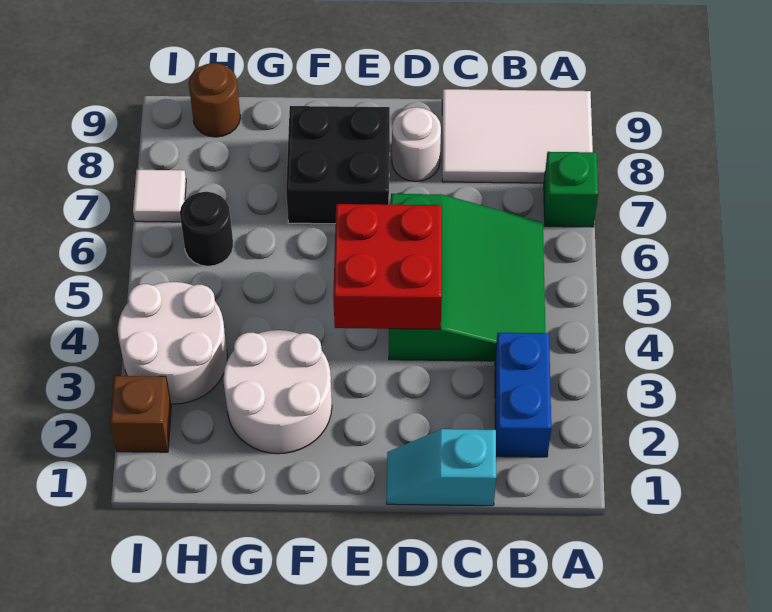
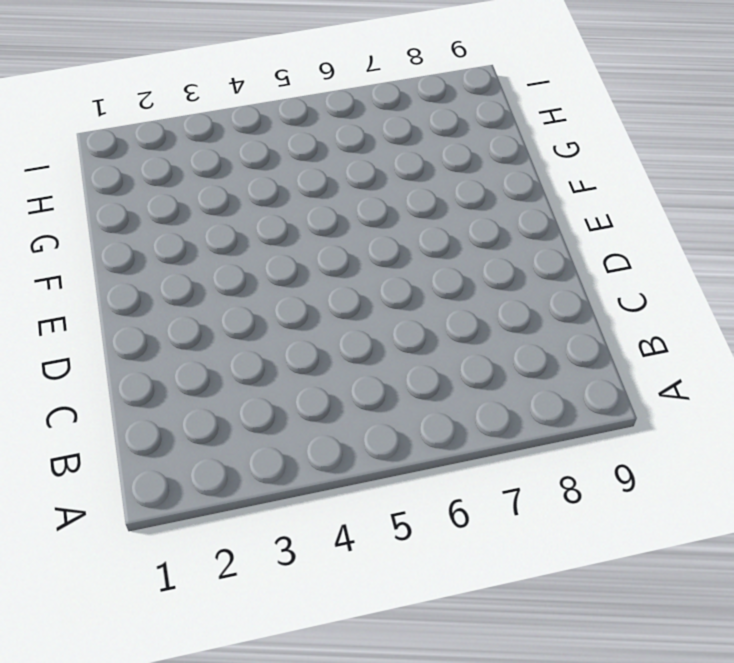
none -> green 1x1 brick [544,152,598,227]
none -> white 2x3 tile [442,89,593,183]
none -> blue 1x2 brick [495,333,551,457]

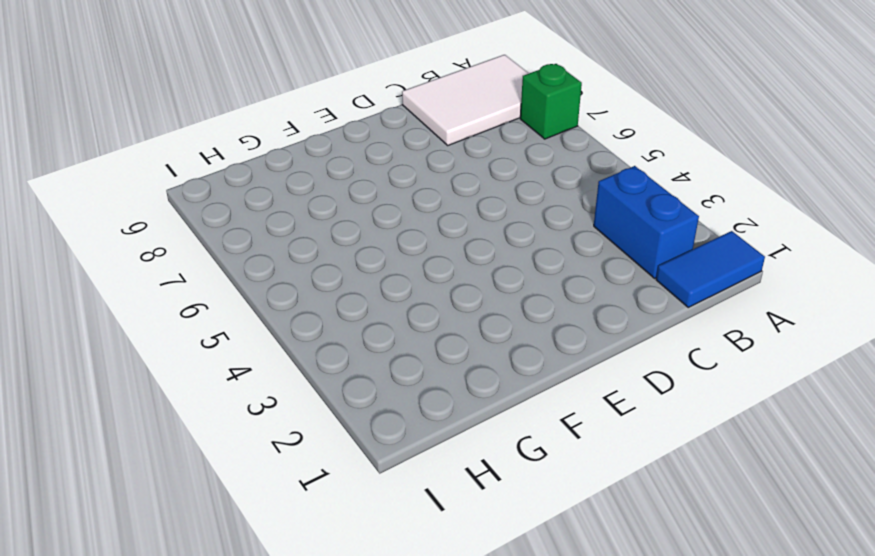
blue 1x2 tile [656,231,765,307] -> none
none -> green 3x3 slope [389,194,545,361]
none -> cyan 1x2 slope [387,429,496,506]
none -> white 1x1 round brick [392,107,441,182]

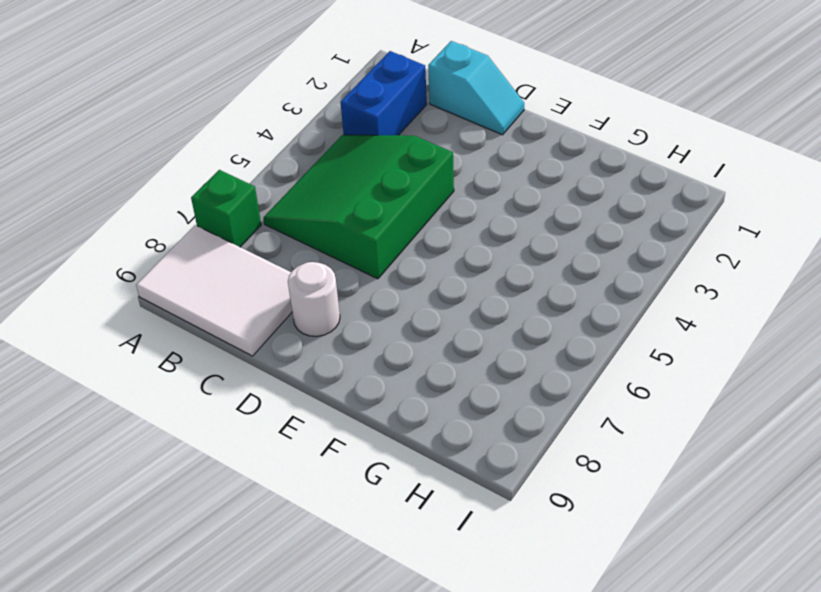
none -> black 2x2 brick [286,106,390,224]
none -> white 2x2 round brick [224,330,332,454]
none -> white 2x2 round brick [118,282,227,404]

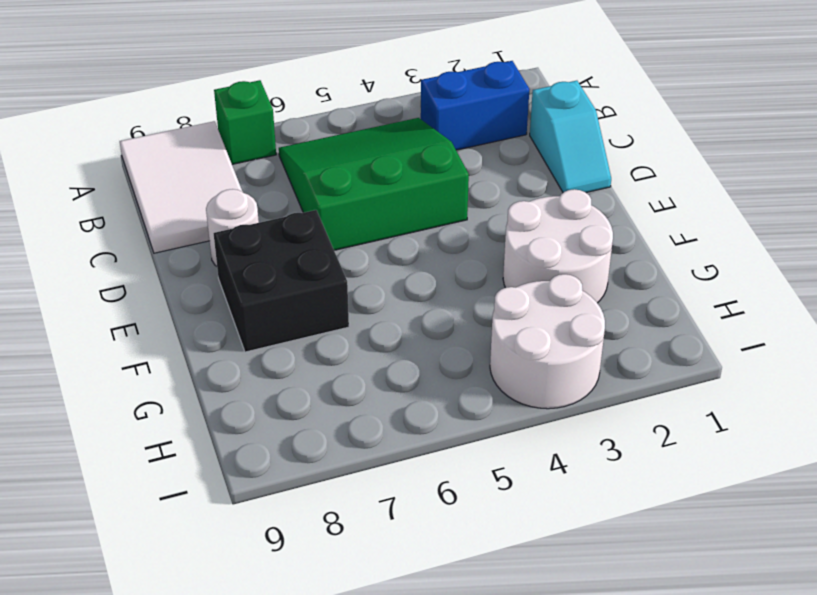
none -> black 1x1 round brick [180,192,233,266]
none -> brown 1x1 round brick [189,63,240,137]
none -> brown 1x1 brick [110,376,171,452]

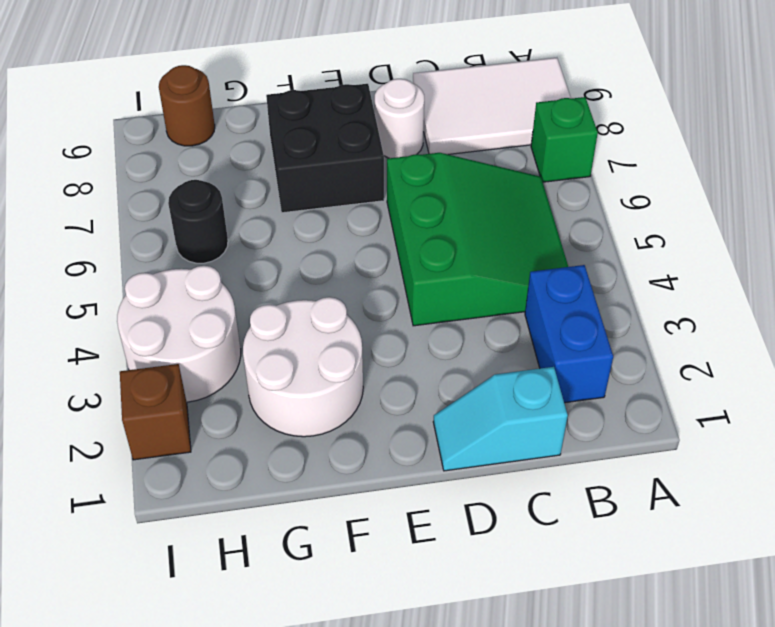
none -> white 1x1 tile [133,170,186,222]
none -> red 2x2 brick [333,204,442,329]

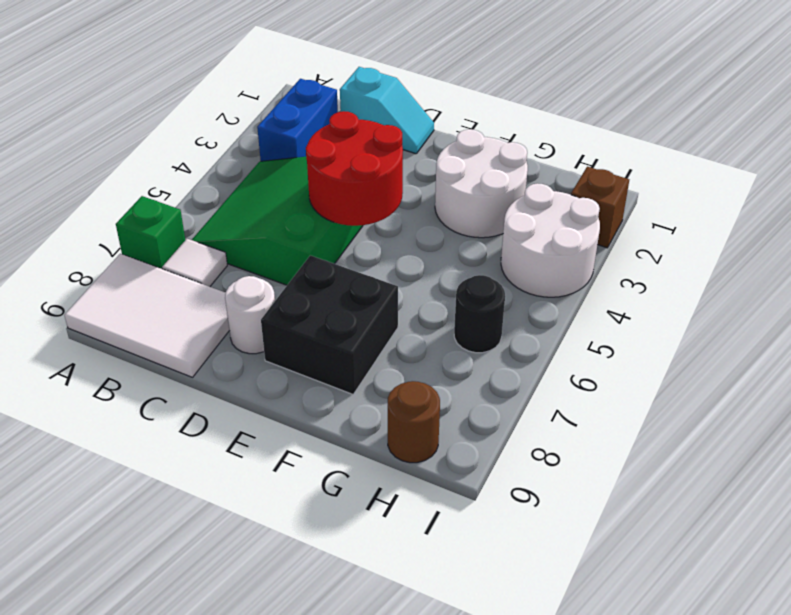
white 1x1 tile [162,239,227,287] -> white 1x1 tile moved to [133,170,186,222]
red 2x2 round brick [306,111,403,226] -> red 2x2 brick [333,204,442,329]

